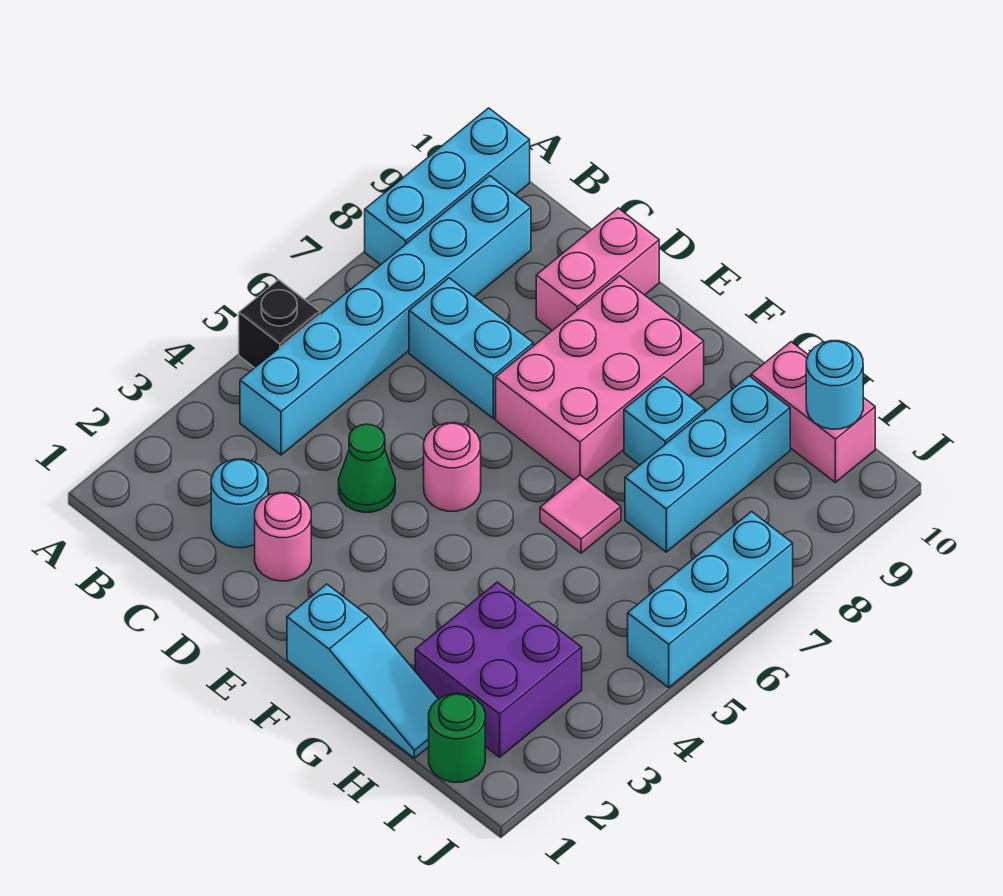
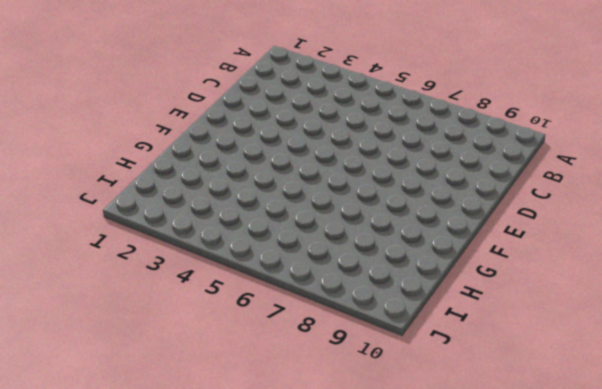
none -> black 1x1 brick [239,280,320,368]
none -> cyan 1x3 brick [365,108,530,265]
none -> cyan 1x6 brick [240,176,531,455]

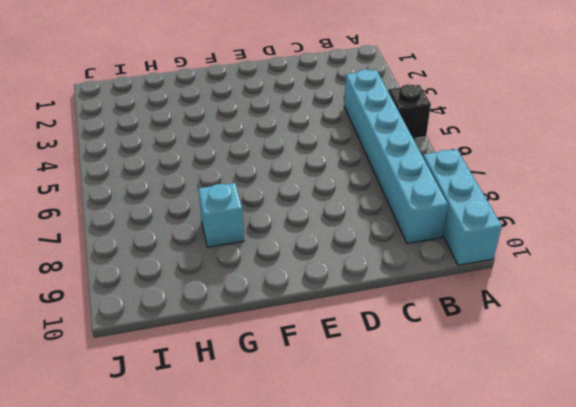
none -> cyan 1x1 round brick [211,459,268,548]
none -> cyan 1x2 brick [409,278,533,419]
none -> pink 1x1 round brick [255,492,311,581]

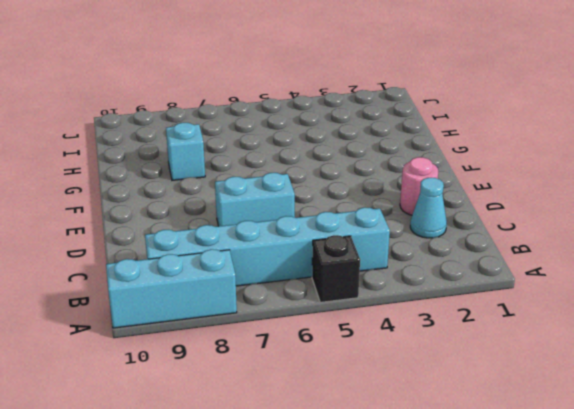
cyan 1x1 cone [410,178,447,238] -> cyan 1x1 round brick [211,459,268,548]
cyan 1x2 brick [215,173,295,226] -> cyan 1x2 brick turned to [409,278,533,419]
none -> green 1x1 cone [339,424,395,512]
none -> pink 1x2 brick [536,208,659,330]
none -> pink 1x1 round brick [424,423,481,511]

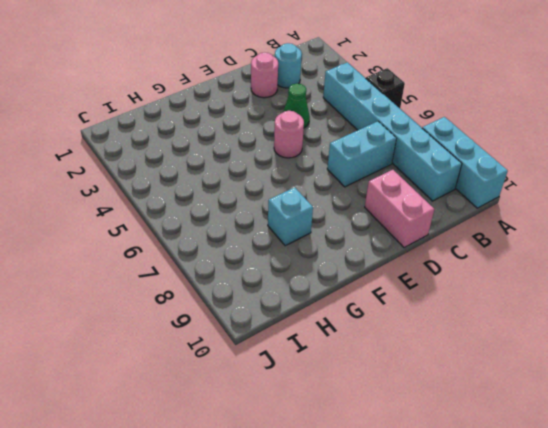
none -> pink 2x3 brick [496,276,704,480]
none -> cyan 1x3 slope [287,584,438,758]
none -> pink 1x1 tile [540,475,621,553]

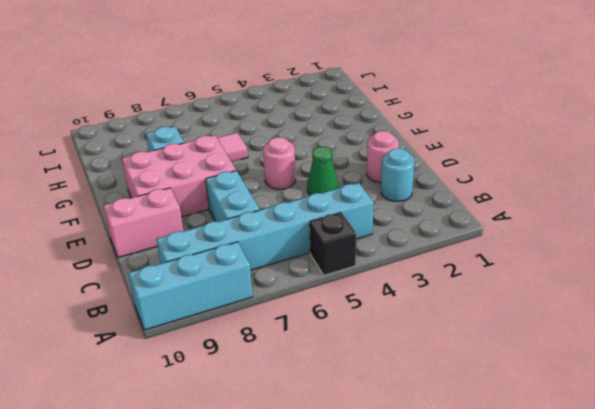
none -> cyan 1x3 slope [287,584,438,758]
none -> purple 2x2 brick [415,582,582,757]
none -> cyan 1x3 brick [625,376,790,552]

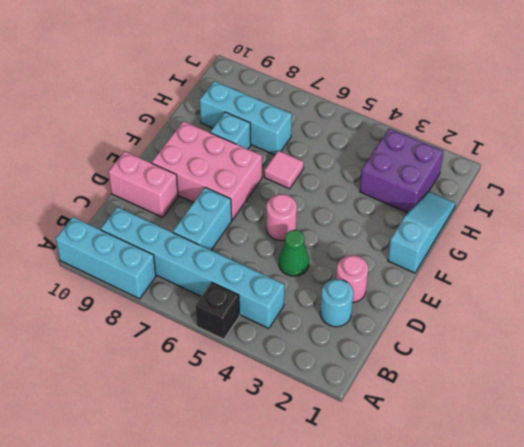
none -> pink 1x2 brick [751,342,875,482]
none -> green 1x1 round brick [429,694,485,782]
none -> cyan 1x3 brick [628,512,793,687]

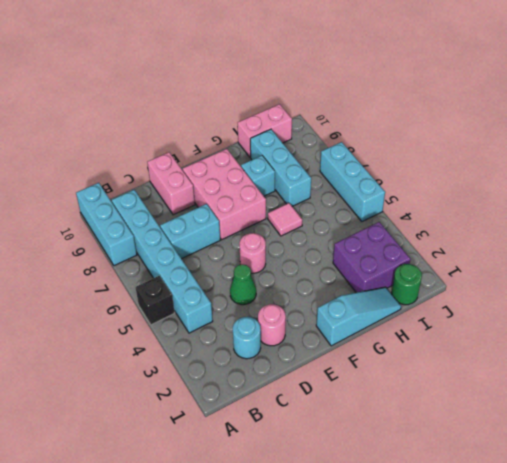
none -> cyan 1x1 round brick [806,341,863,429]

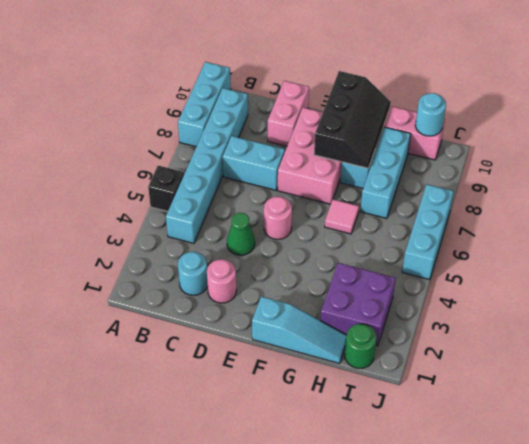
black 2x3 slope [314,71,391,168] -> none

